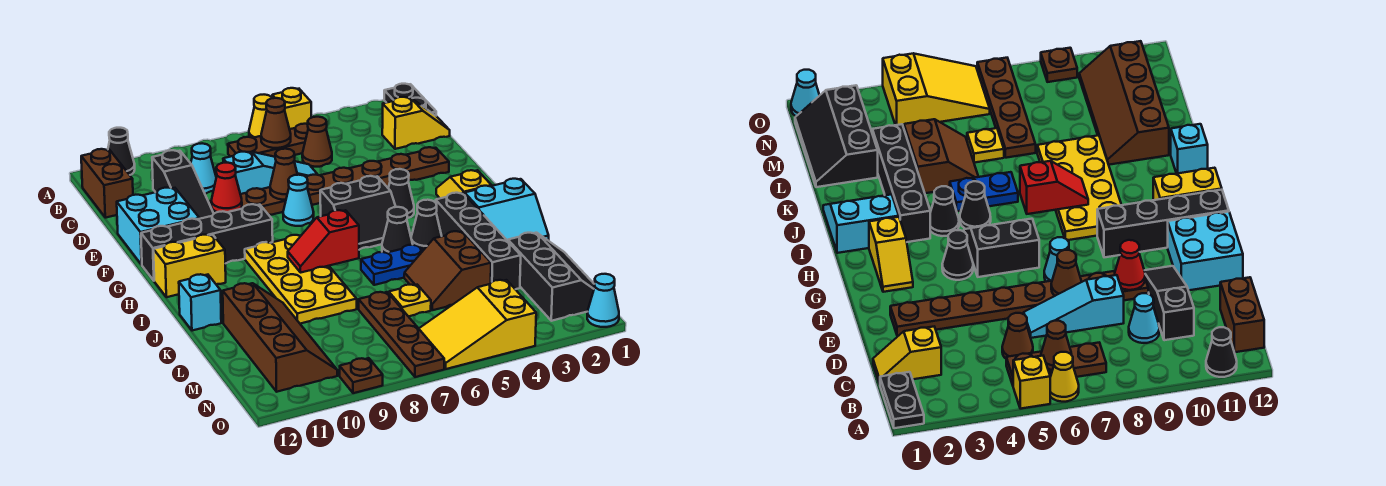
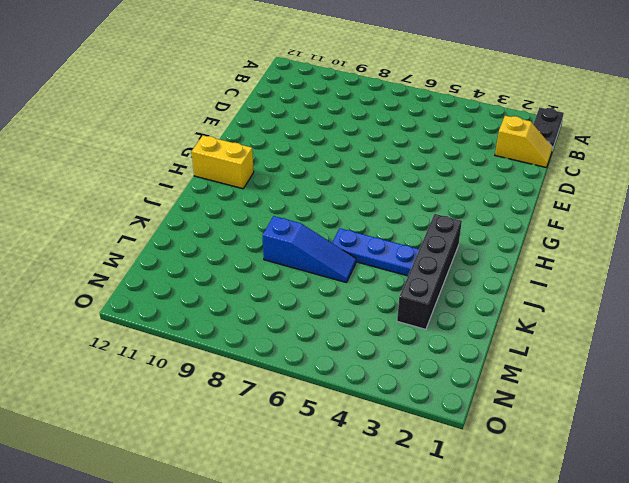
blue 1x3 plate [332,228,419,276] -> blue 1x2 plate [361,245,423,285]
blue 1x3 slope [263,216,356,283] -> yellow 2x4 plate [245,235,357,324]
none -> yellow 1x1 brick [272,88,311,129]
none -> yellow 1x1 cone [249,95,272,138]
none -> black 1x1 cone [108,128,135,175]
none -> brown 1x3 plate [228,124,308,157]

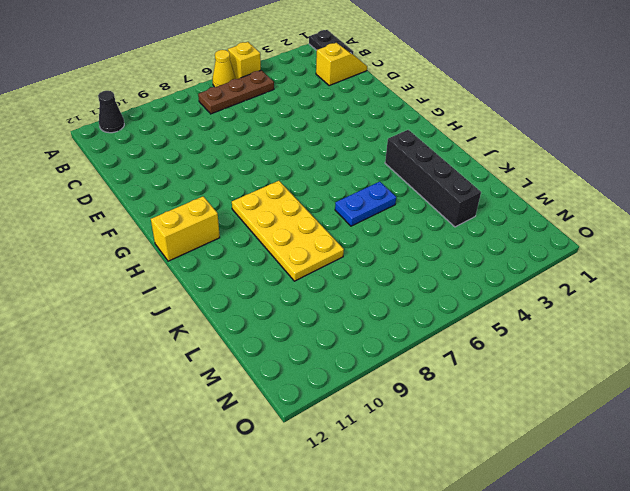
none -> brown 1x2 brick [81,149,133,218]
none -> brown 1x1 cone [302,117,332,167]
none -> cyan 1x1 cone [191,143,216,194]
none -> black 1x3 slope [152,150,214,219]

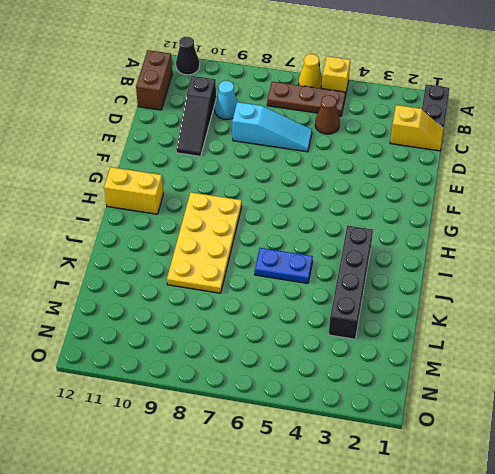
none -> brown 1x8 plate [209,147,449,215]
none -> cyan 2x2 brick [117,188,199,265]
none -> cyan 1x1 cone [283,175,314,226]
none -> yellow 1x2 slope [436,170,492,198]

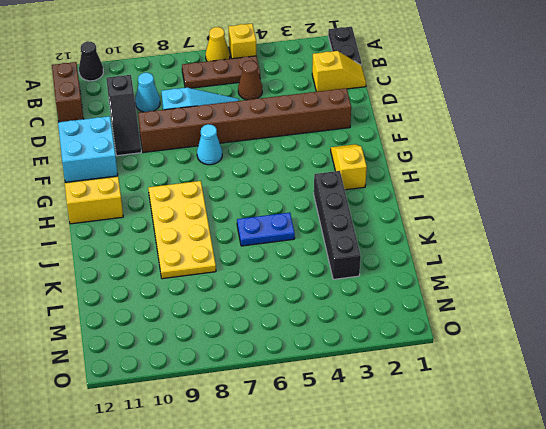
brown 1x8 brick [138,88,351,153] -> brown 1x8 plate [209,147,449,215]
none -> black 1x1 cone [388,169,414,218]
none -> black 2x2 slope [320,176,396,250]
none -> black 1x4 brick [141,204,273,281]
none -> cyan 2x2 slope [465,179,549,241]

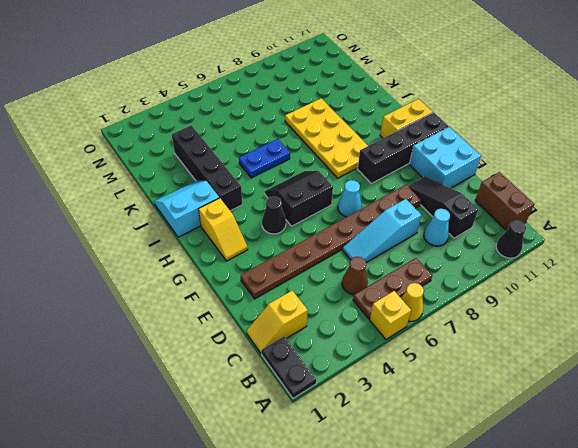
none -> black 1x1 cone [411,200,442,250]
none -> black 1x1 cone [382,207,413,253]
none -> cyan 1x1 brick [179,274,221,331]
none -> brown 2x2 slope [404,231,491,310]

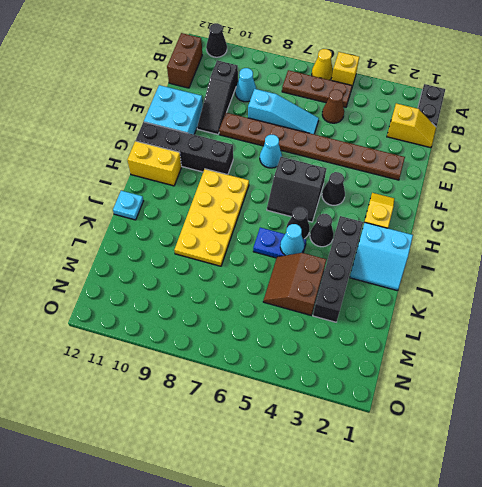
cyan 1x1 cone [280,224,304,255] -> cyan 1x1 cone moved to [587,274,619,327]
cyan 1x1 plate [113,191,143,220] -> cyan 1x1 brick [179,274,221,331]
none -> brown 2x4 slope [223,283,337,392]
none -> black 2x3 slope [508,233,595,321]
none -> yellow 1x1 plate [389,285,431,317]
none -> brown 1x4 plate [359,292,444,377]

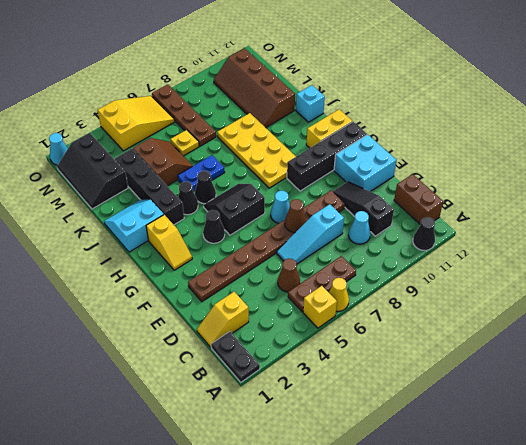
none -> brown 1x1 plate [340,358,383,393]
none -> brown 1x1 cone [261,98,291,148]
none -> red 1x1 cone [211,163,242,212]
none -> red 1x2 slope [288,210,359,273]

